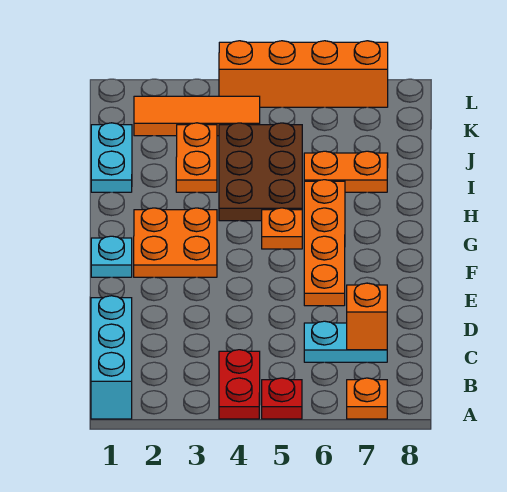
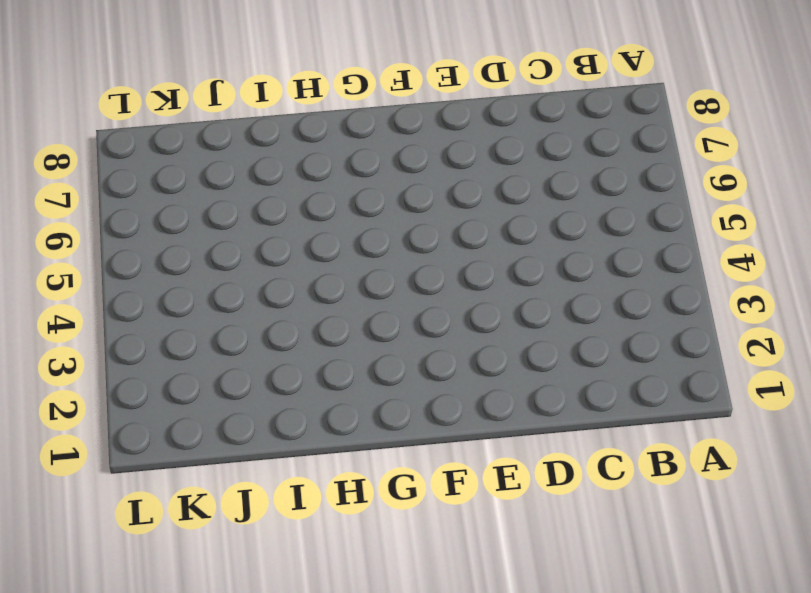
none -> cyan 1x3 brick [91,296,132,419]
none -> red 1x2 plate [219,350,260,419]
none -> red 1x1 plate [262,378,302,419]

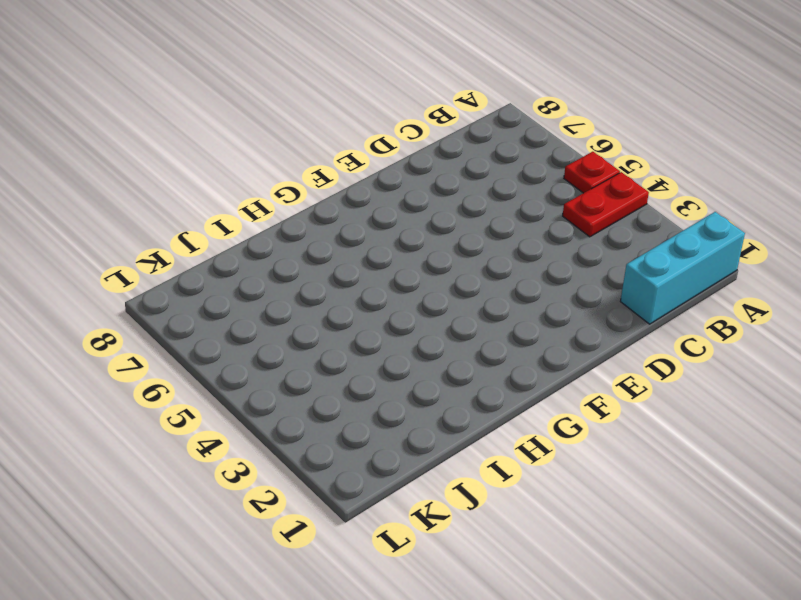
none -> orange 1x1 plate [347,378,387,419]
none -> cyan 1x2 plate [304,321,387,362]
none -> orange 1x4 plate [304,180,345,306]

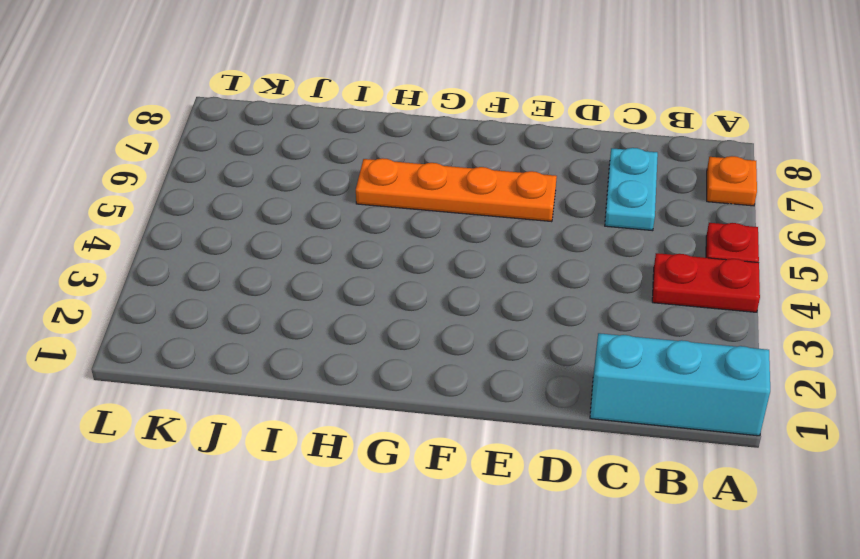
none -> cyan 1x1 plate [91,236,132,277]
none -> orange 2x2 plate [134,208,217,277]
none -> orange 1x1 plate [262,208,302,249]

